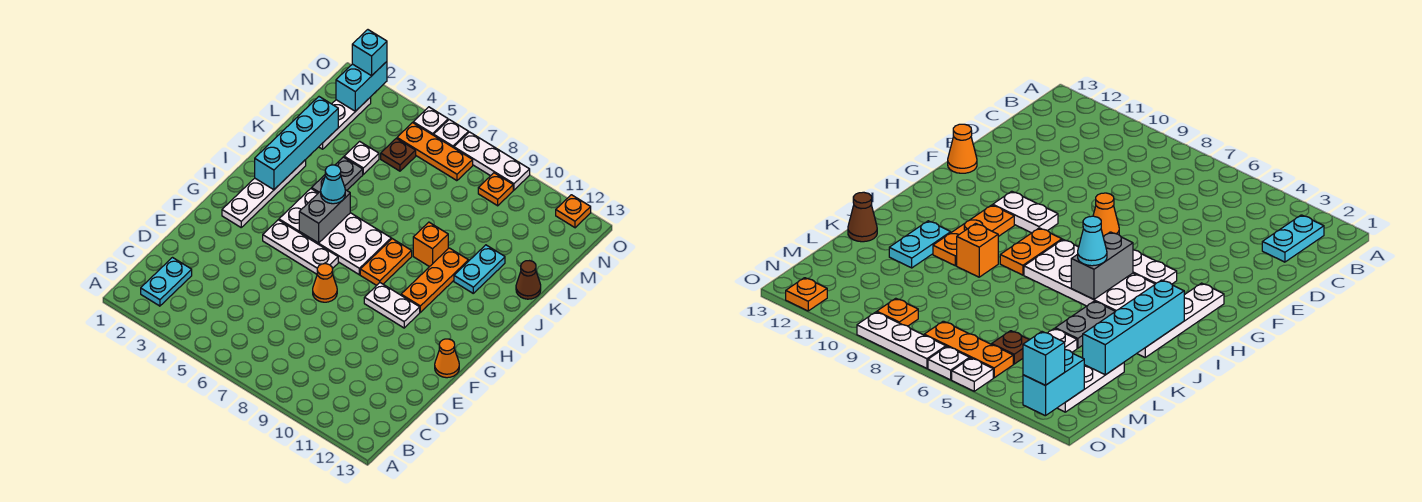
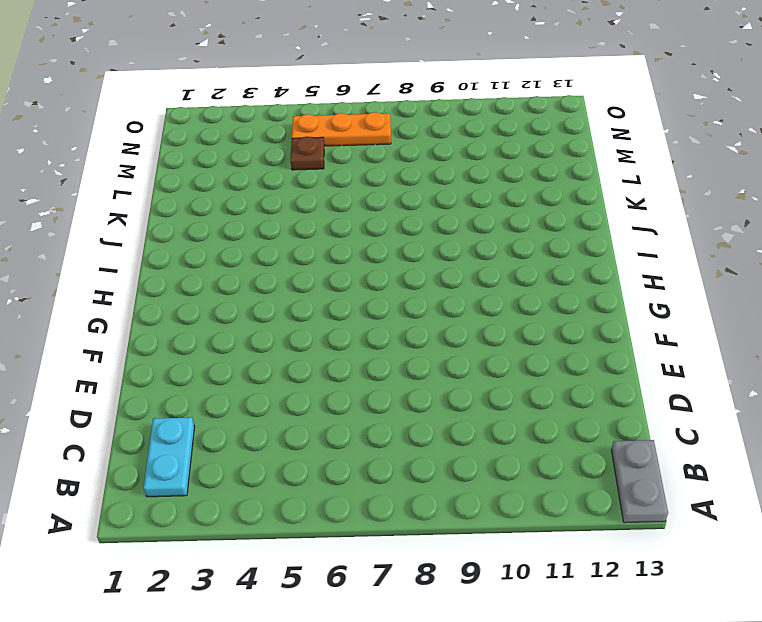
grey 1x2 plate [611,440,668,523] -> grey 1x2 plate moved to [312,157,363,193]
none -> orange 1x1 cone [313,264,337,302]
none -> orange 1x1 cone [435,339,459,378]
none -> white 1x4 plate [222,160,306,227]

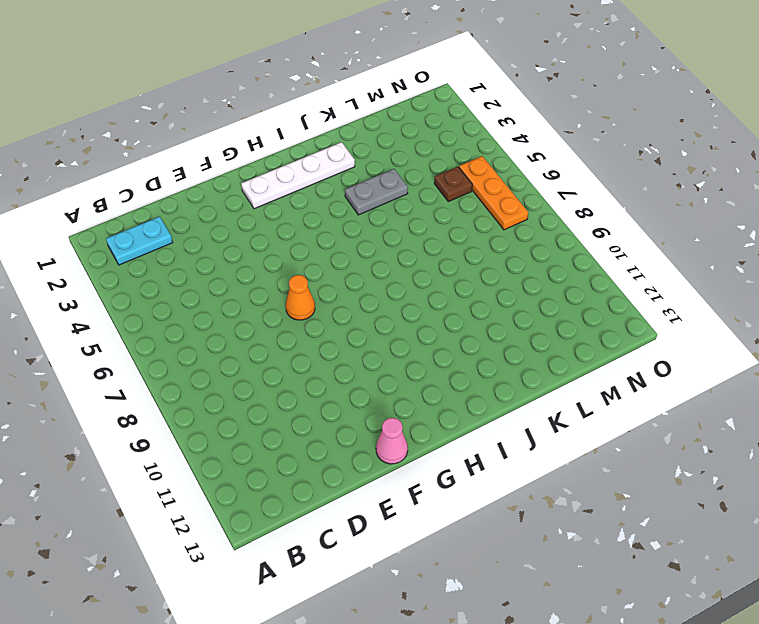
pink 1x1 cone [376,418,408,464] -> orange 1x1 cone [435,339,459,378]
none -> white 1x3 plate [263,220,338,274]
none -> white 1x2 plate [364,283,420,328]
none -> white 2x4 plate [279,189,391,275]

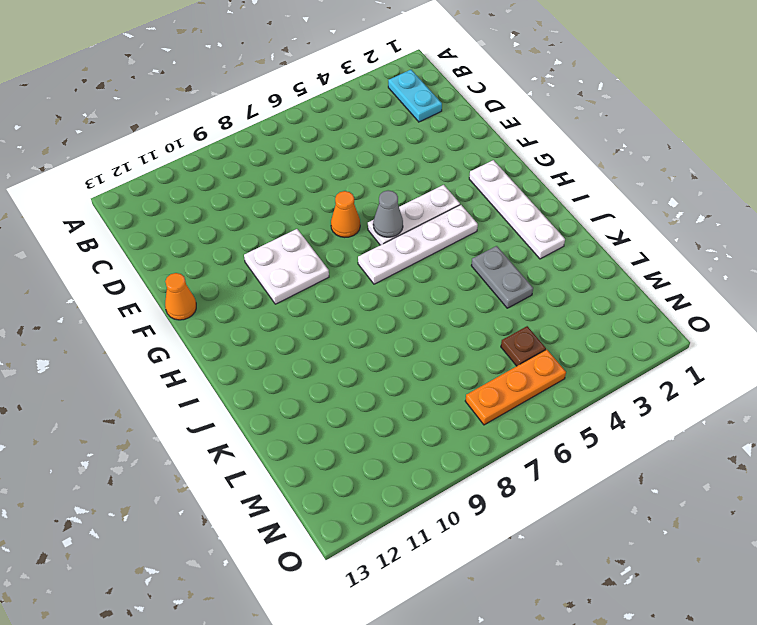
white 2x2 plate [244,229,329,304] -> white 1x2 plate [364,283,420,328]
grey 1x1 cone [373,190,403,237] -> none
white 1x4 plate [358,205,478,284] -> white 2x4 plate [279,189,391,275]
none -> orange 1x2 plate [360,239,412,285]
none -> orange 1x3 plate [401,248,469,312]
none -> orange 1x1 brick [413,222,448,267]

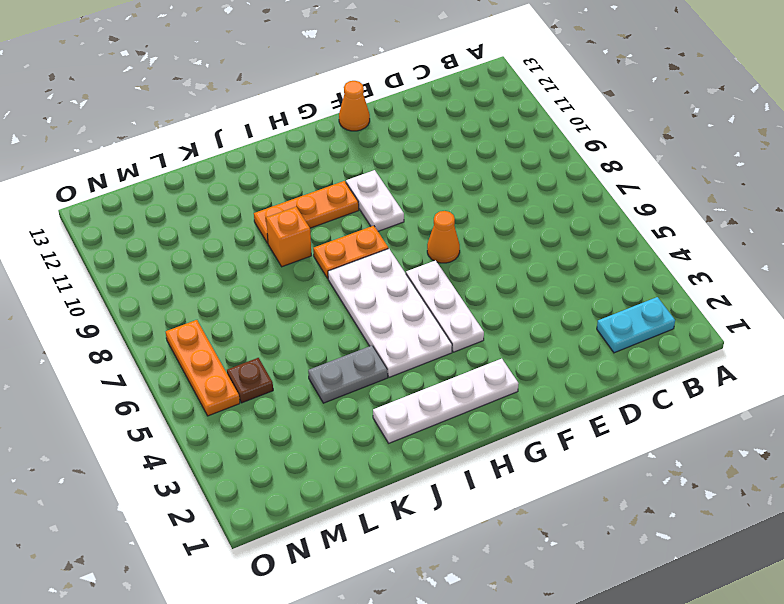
none -> cyan 1x2 plate [454,245,505,293]
none -> brown 1x1 cone [516,261,541,299]
none -> white 1x3 plate [319,97,371,149]

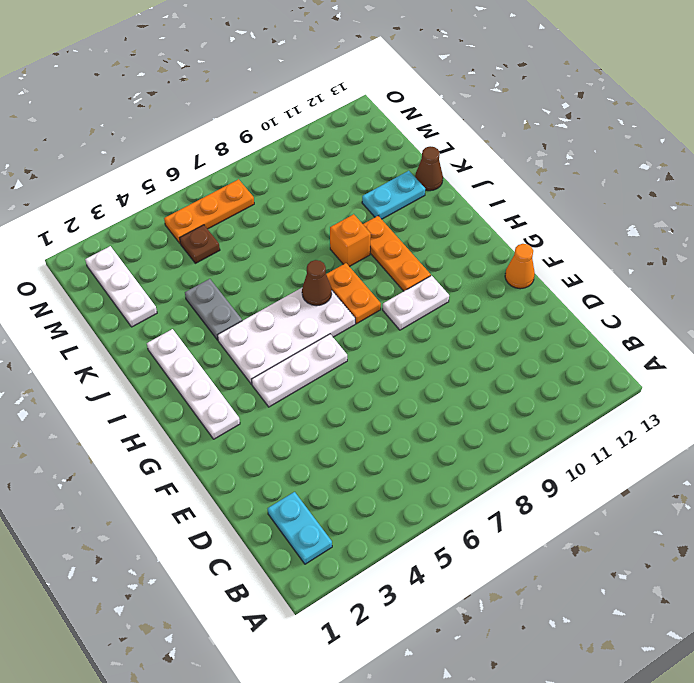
brown 1x1 cone [302,260,332,306] -> none
cyan 1x2 plate [362,171,425,219] -> cyan 1x2 plate turned to [454,245,505,293]
none -> orange 1x1 cone [313,264,337,302]
none -> white 1x1 plate [344,141,379,174]
none -> orange 1x1 plate [478,173,513,206]

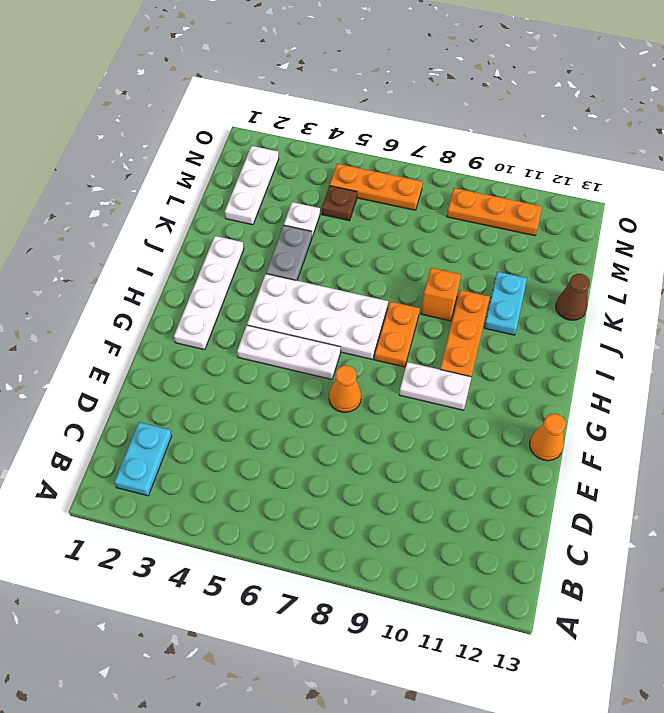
orange 1x3 plate [447,188,542,236] -> orange 1x1 plate [478,173,513,206]
none -> white 1x1 plate [413,107,448,135]
none -> white 1x1 plate [434,120,469,148]
none -> white 1x3 plate [454,132,530,190]

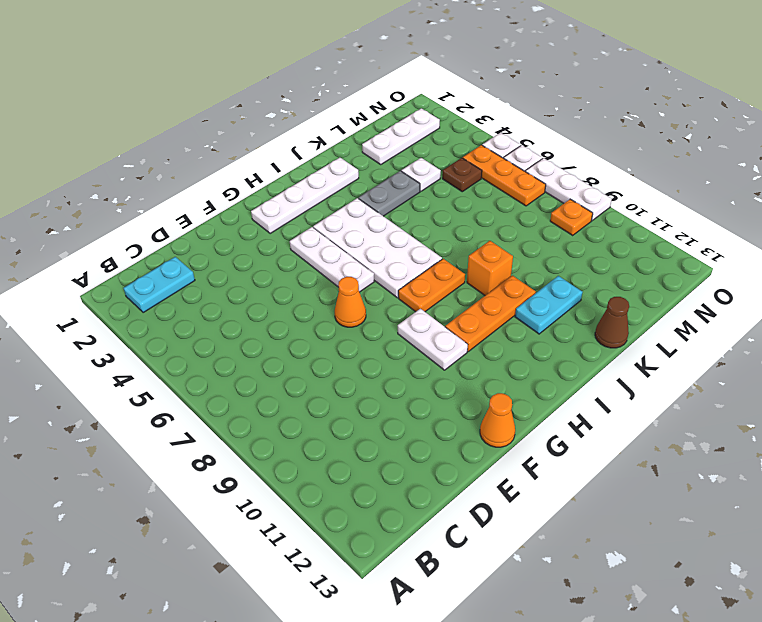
none -> orange 1x1 plate [556,195,591,228]
none -> grey 1x2 brick [299,190,350,243]
none -> cyan 1x4 brick [255,97,338,190]

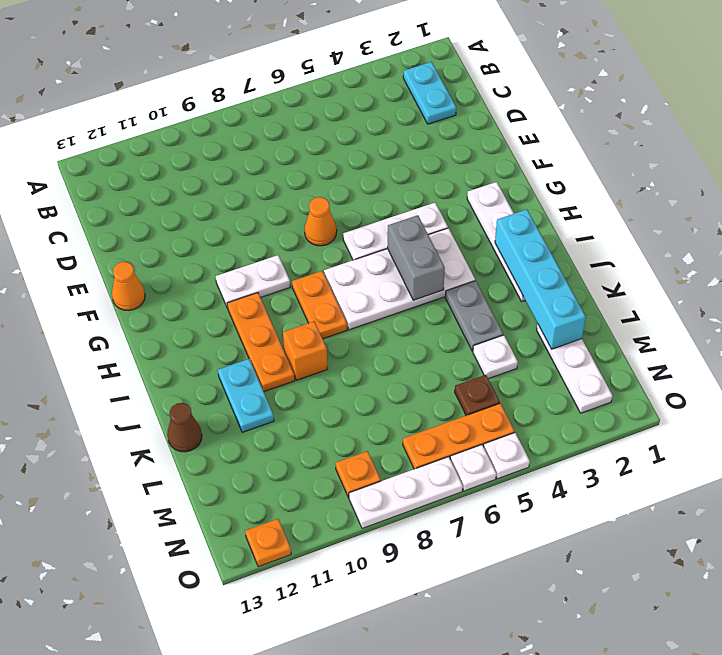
none -> cyan 1x2 brick [336,62,387,111]
none -> cyan 1x1 cone [321,165,345,204]
none -> cyan 1x1 brick [352,30,387,76]

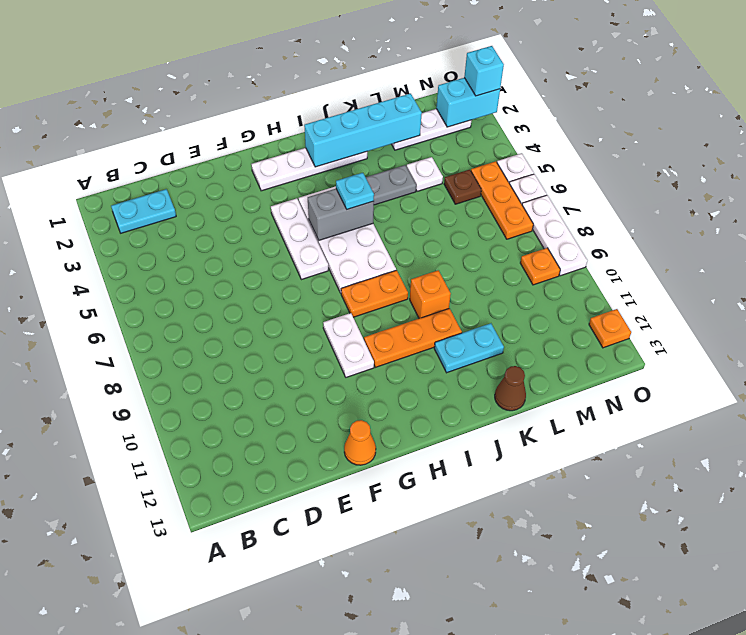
cyan 1x1 plate [336,173,374,209] -> cyan 1x1 cone [321,165,345,204]
none -> orange 1x1 cone [313,264,337,302]

